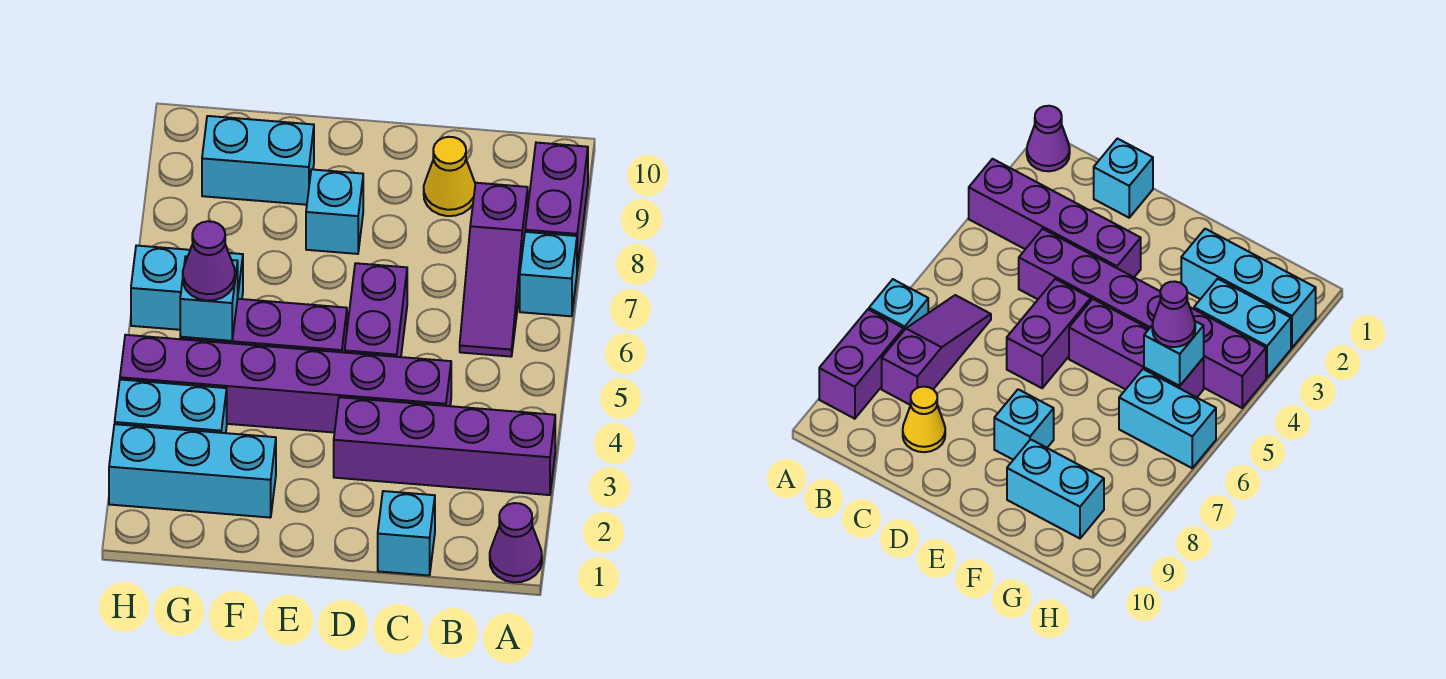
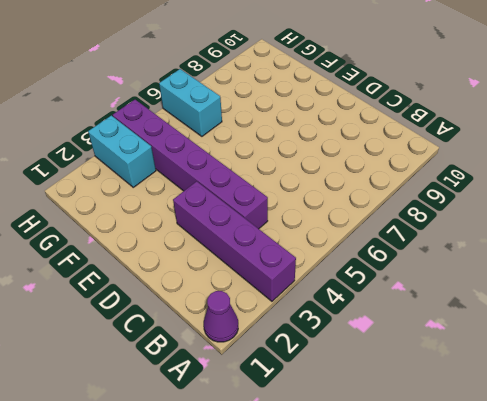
none -> cyan 1x1 brick [520,232,577,316]
none -> purple 1x2 brick [525,143,588,270]
none -> purple 1x3 slope [460,183,528,357]

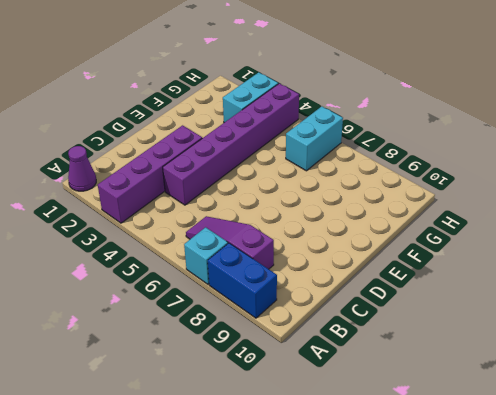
blue 1x2 brick [208,243,277,318] -> purple 1x2 brick [525,143,588,270]
none -> cyan 1x1 brick [378,491,435,575]
none -> yellow 1x1 cone [424,137,475,216]
none -> purple 1x2 brick [345,263,407,357]

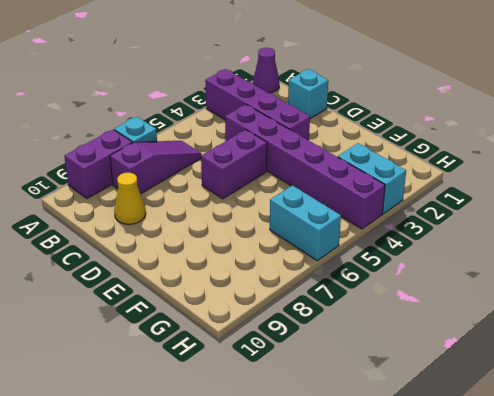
none -> purple 1x3 brick [180,299,347,353]
none -> cyan 1x1 brick [306,169,363,254]
none -> cyan 1x3 brick [109,424,276,518]

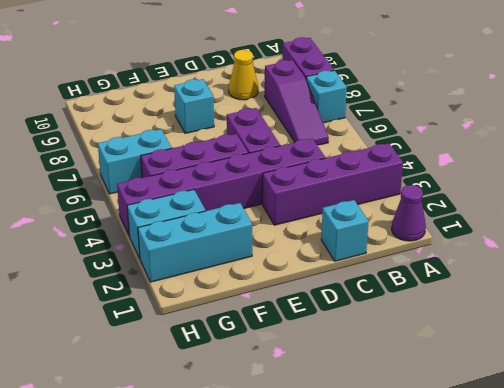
none -> cyan 1x2 brick [202,116,314,205]
none -> cyan 1x1 brick [180,256,238,341]
none -> purple 1x1 cone [183,221,235,301]

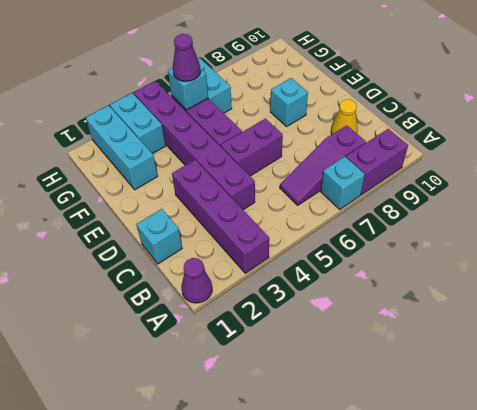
none -> cyan 1x2 brick [202,116,314,205]

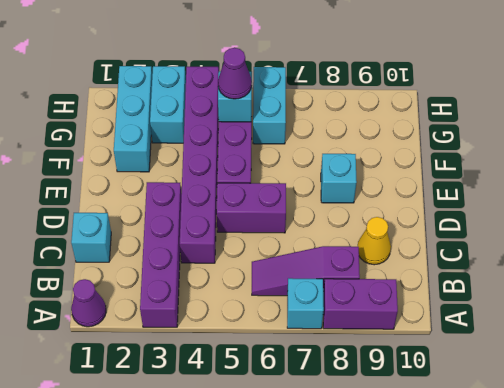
none -> cyan 1x2 brick [202,116,314,205]

